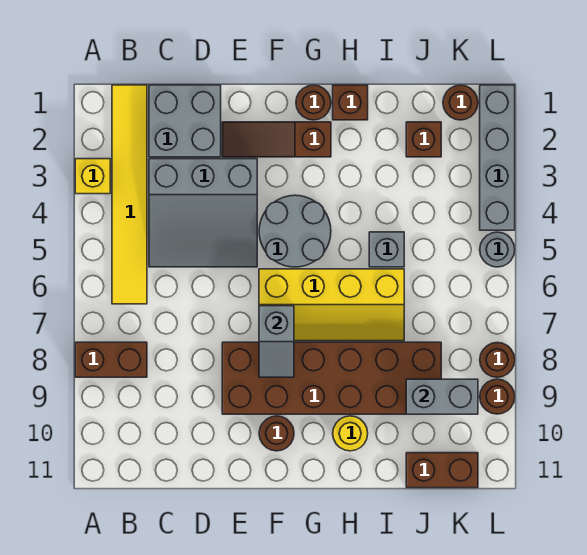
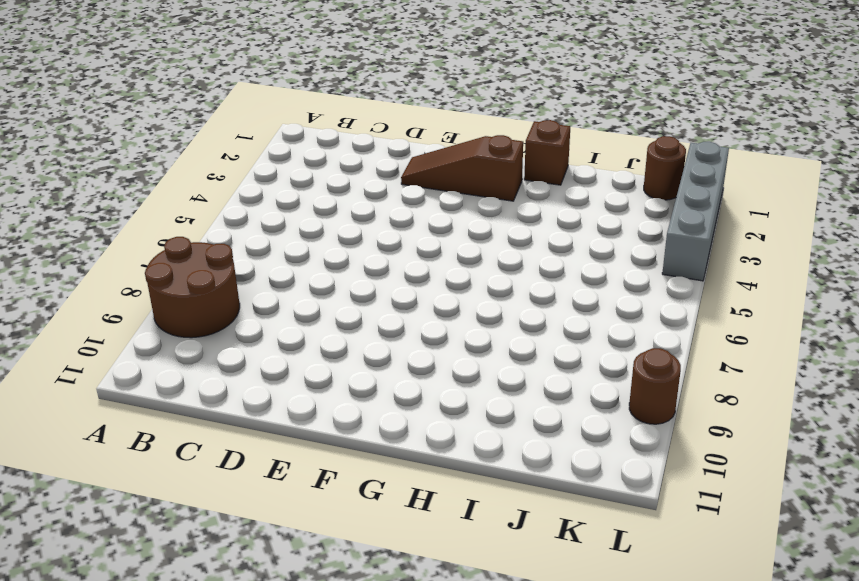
brown 2x2 round brick [145,237,240,338] -> brown 1x2 brick [75,342,147,377]
none -> yellow 1x1 brick [75,159,110,194]
none -> yellow 1x6 tile [112,85,147,304]
none -> grey 2x2 brick [149,85,221,157]

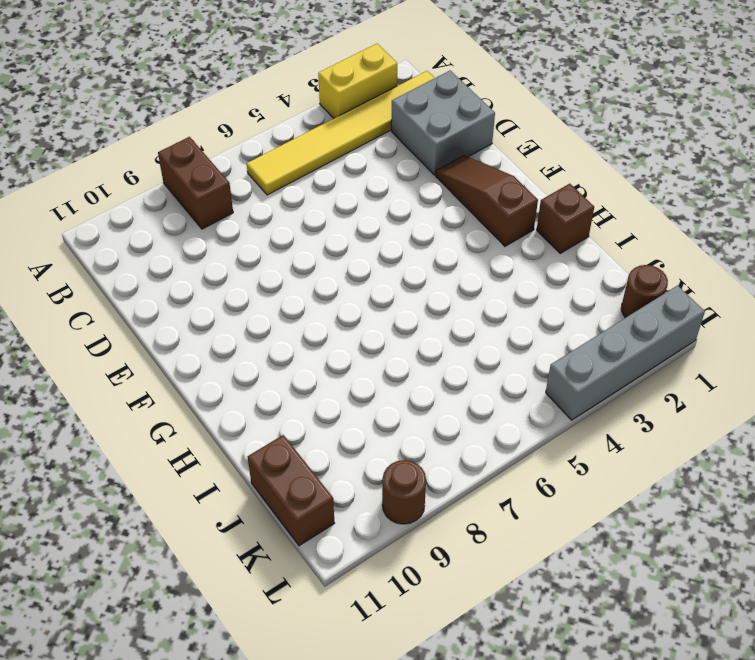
yellow 1x2 brick [318,44,397,118] -> yellow 1x1 brick [75,159,110,194]
none -> grey 3x3 slope [149,159,257,267]
none -> brown 2x6 brick [222,342,441,414]
none -> grey 2x2 round brick [259,195,331,267]

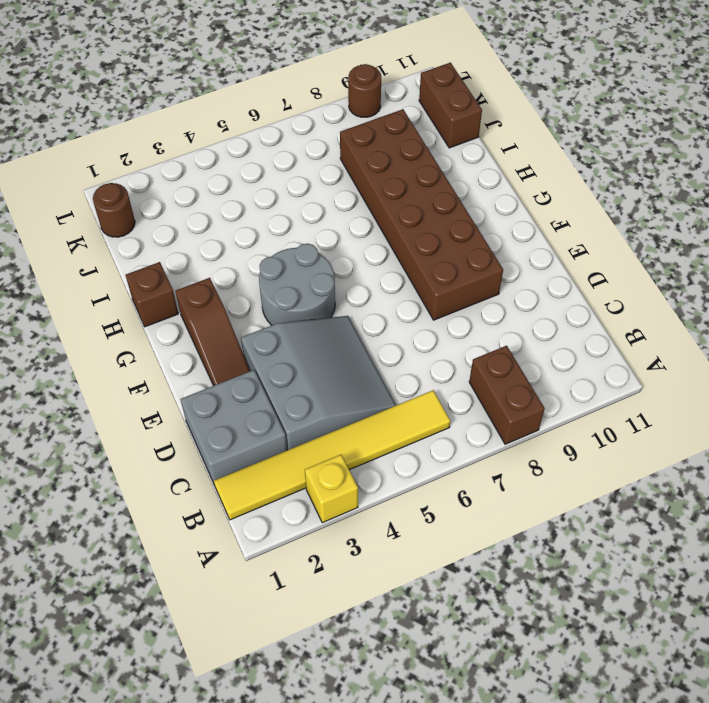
none -> yellow 2x4 slope [259,269,404,341]
none -> brown 1x1 round brick [259,416,294,451]
none -> brown 1x1 round brick [296,85,331,120]

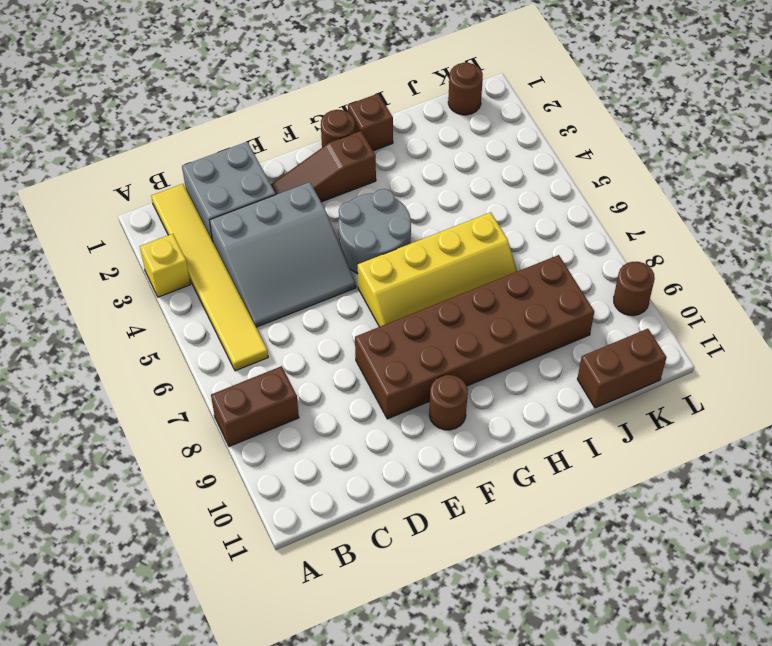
none -> yellow 1x1 round brick [333,416,368,451]
none -> grey 1x1 brick [369,232,404,267]
none -> brown 1x1 brick [406,122,441,157]

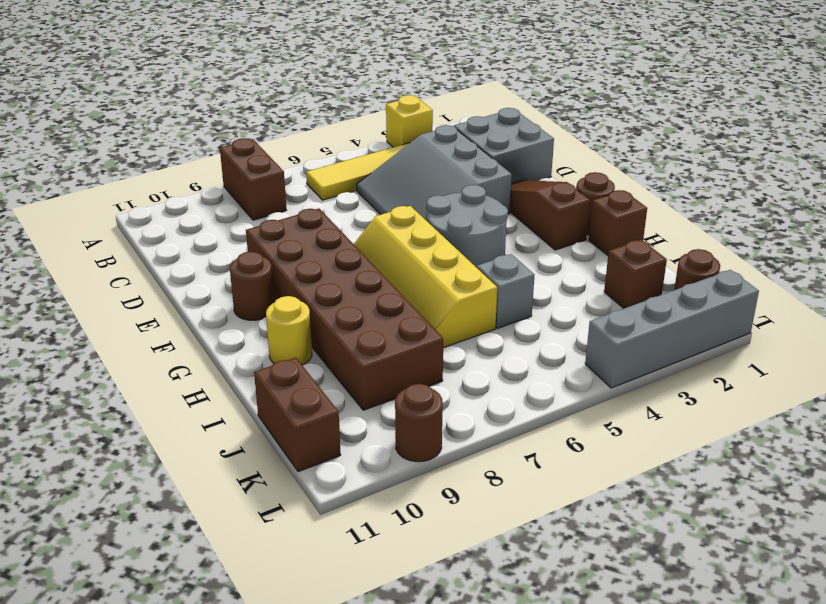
none -> grey 1x1 round brick [480,232,515,267]
none -> brown 1x1 round brick [480,342,515,377]
none -> grey 1x2 slope [259,306,294,377]

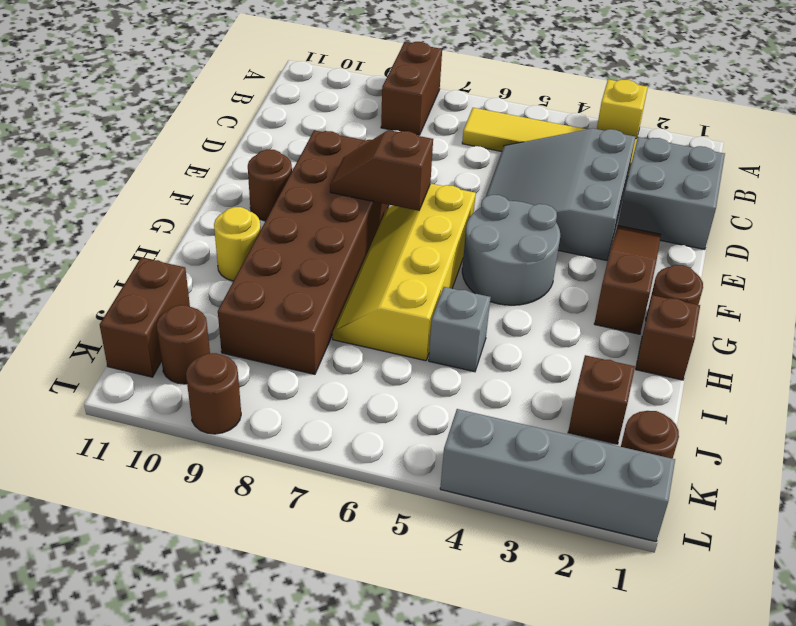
brown 1x2 slope [330,130,433,211] -> grey 1x2 slope [259,306,294,377]
brown 1x1 round brick [157,305,210,384] -> brown 1x1 round brick moved to [480,342,515,377]
none -> grey 1x1 round brick [480,232,515,267]
none -> grey 1x2 brick [406,379,478,414]

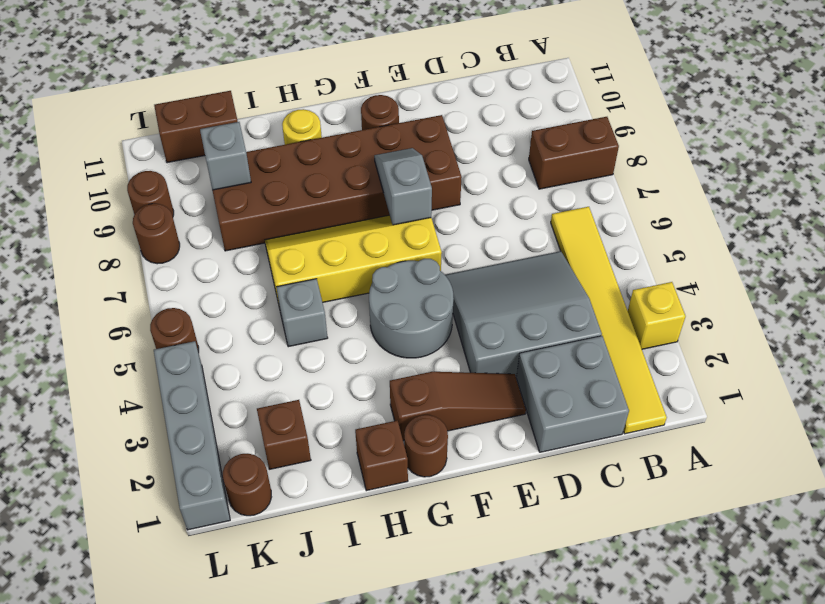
grey 1x1 brick [200,122,251,190] -> grey 1x2 brick [406,379,478,414]
brown 1x1 round brick [150,308,199,353] -> grey 1x1 round brick [480,232,515,267]

